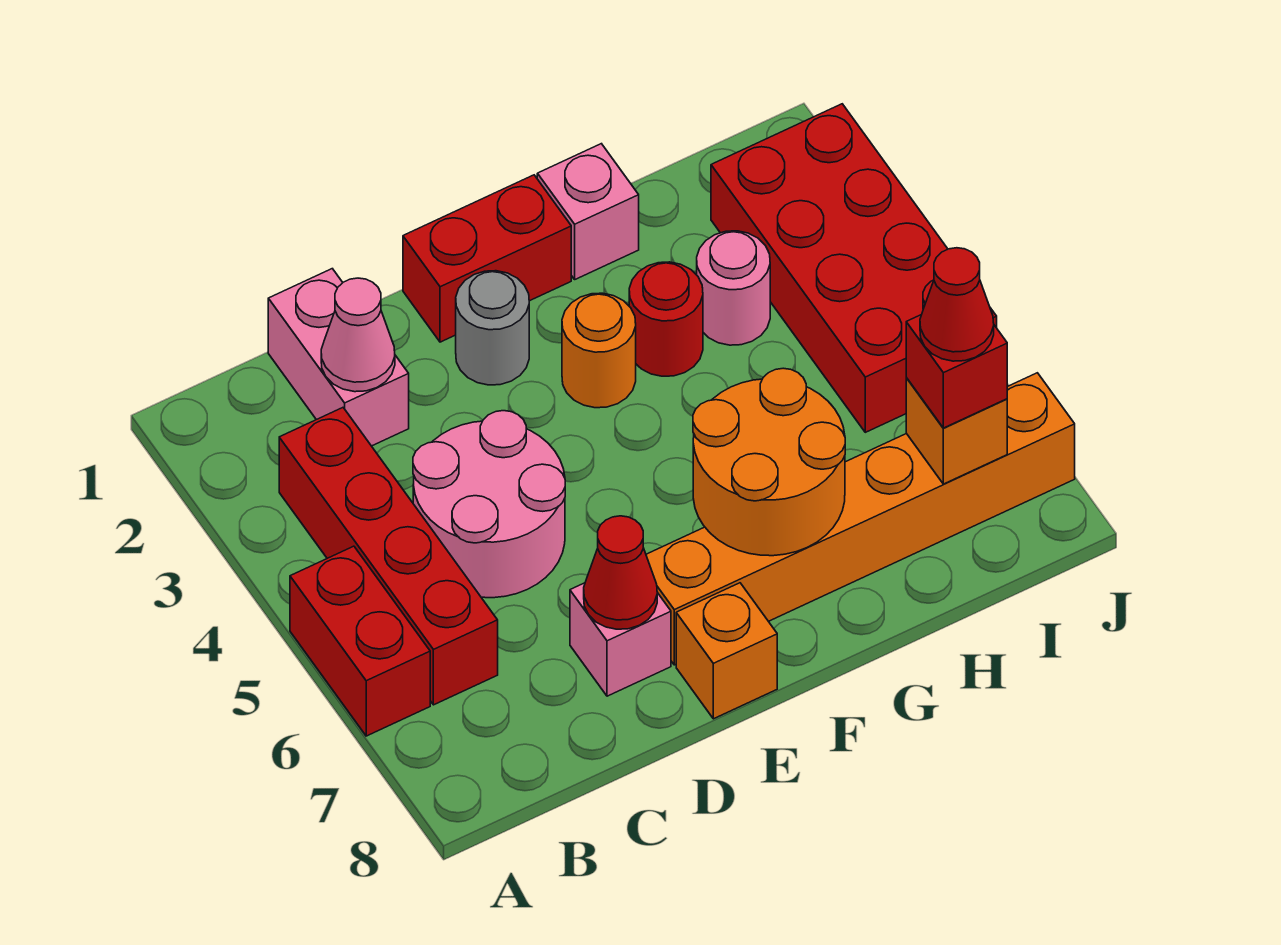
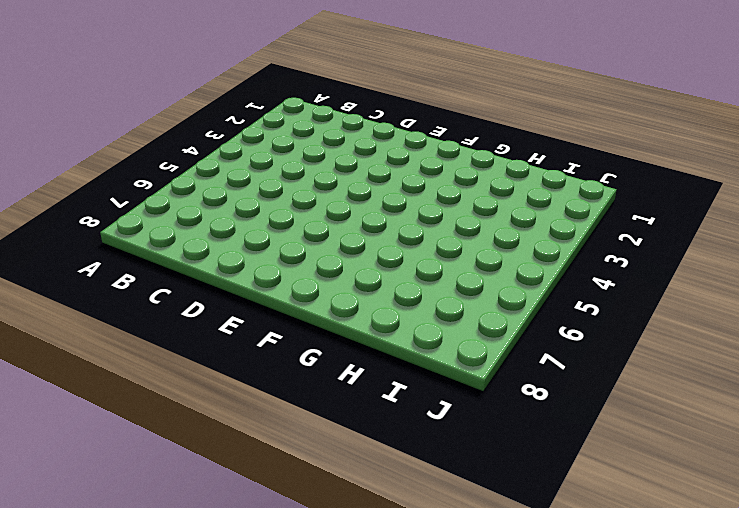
none -> red 1x2 brick [290,546,430,736]
none -> red 1x4 brick [279,408,498,705]
none -> pink 1x2 brick [268,269,409,446]

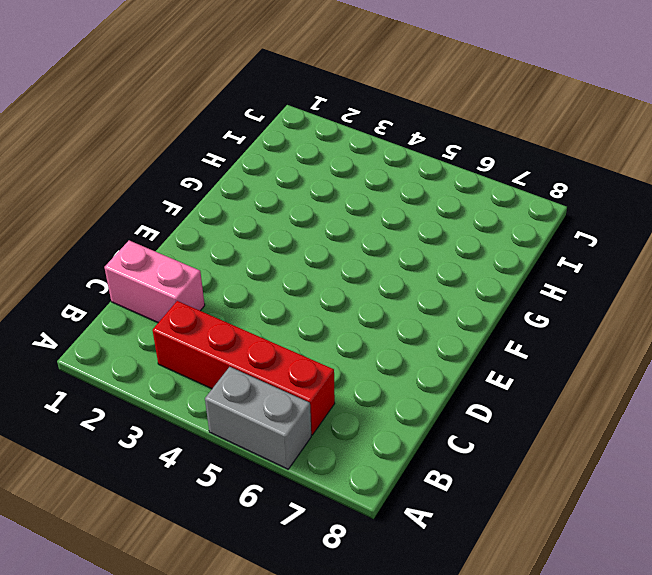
grey 1x2 brick [205,367,311,469] -> red 1x2 brick [290,546,430,736]
none -> pink 2x2 round brick [413,411,565,598]
none -> pink 1x1 brick [570,583,671,696]
none -> red 1x2 brick [403,175,571,342]

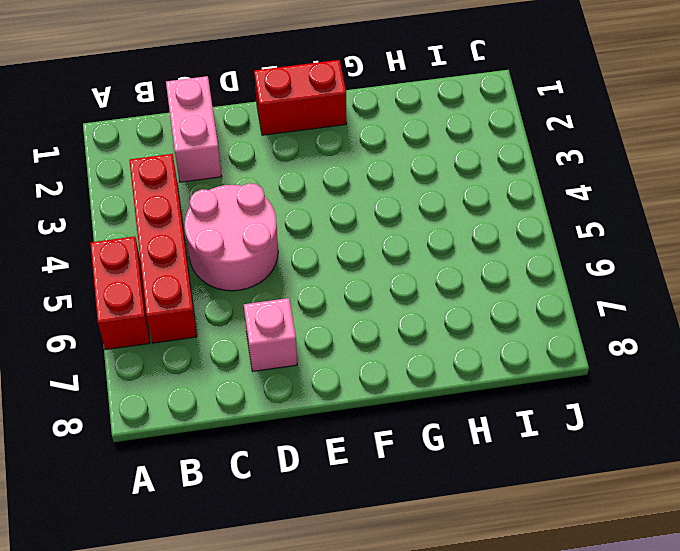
none -> grey 1x1 round brick [456,271,529,385]
none -> orange 1x6 brick [646,373,1075,665]
none -> orange 1x1 brick [676,583,777,719]

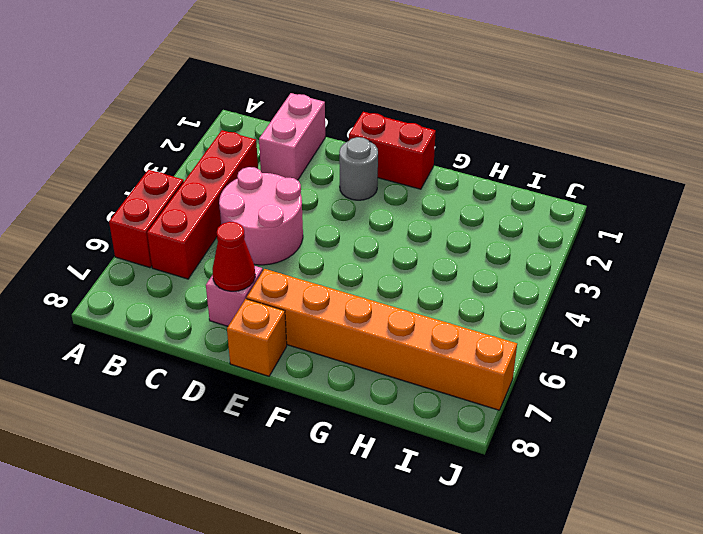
none -> orange 1x1 round brick [562,293,636,408]
none -> pink 1x1 brick [537,144,639,279]
none -> red 1x1 round brick [629,262,703,376]

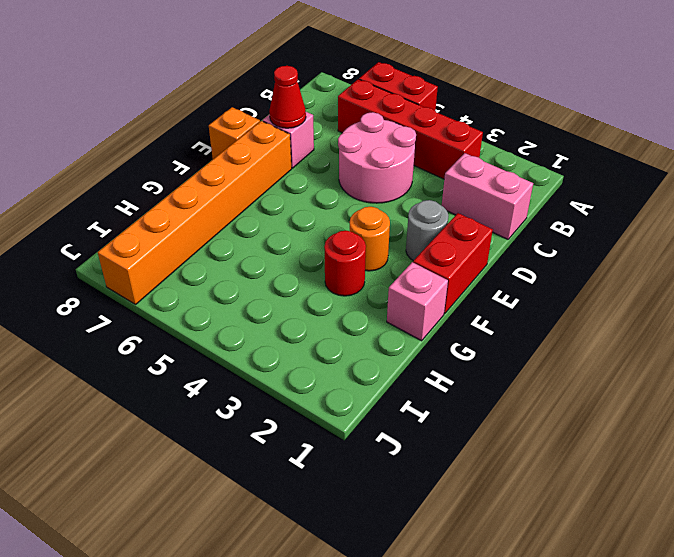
none -> pink 1x1 round brick [697,231,770,345]
none -> red 2x4 brick [711,104,997,432]
none -> pink 1x1 cone [321,278,395,392]

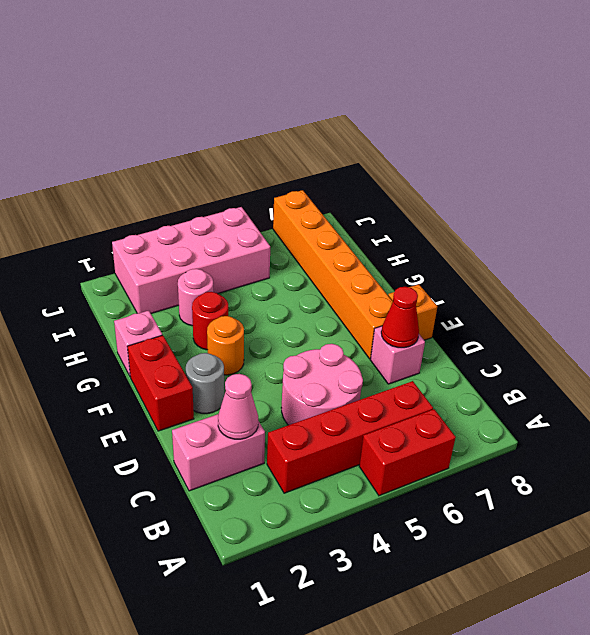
pink 2x4 brick [112,207,270,314] -> red 2x4 brick [711,104,997,432]
none -> orange 2x2 round brick [693,368,845,556]
none -> orange 1x1 brick [906,378,1007,484]
none -> red 1x1 brick [906,314,1007,428]

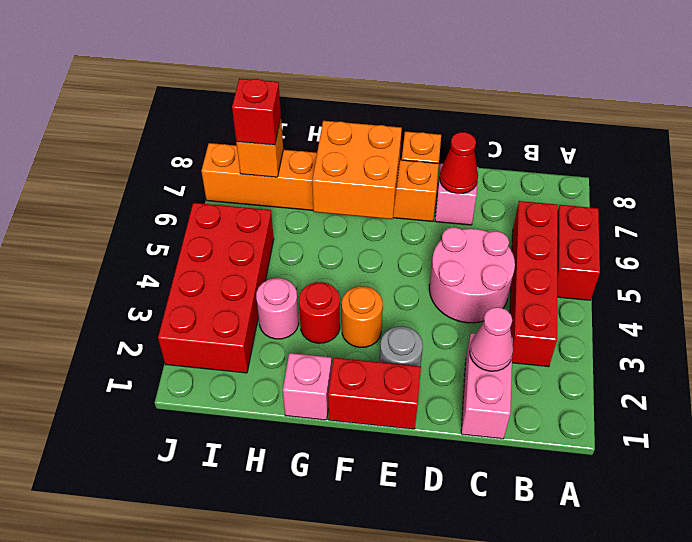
orange 2x2 brick [312,121,402,219] -> orange 2x2 round brick [693,368,845,556]
none -> red 1x1 cone [920,248,994,361]

